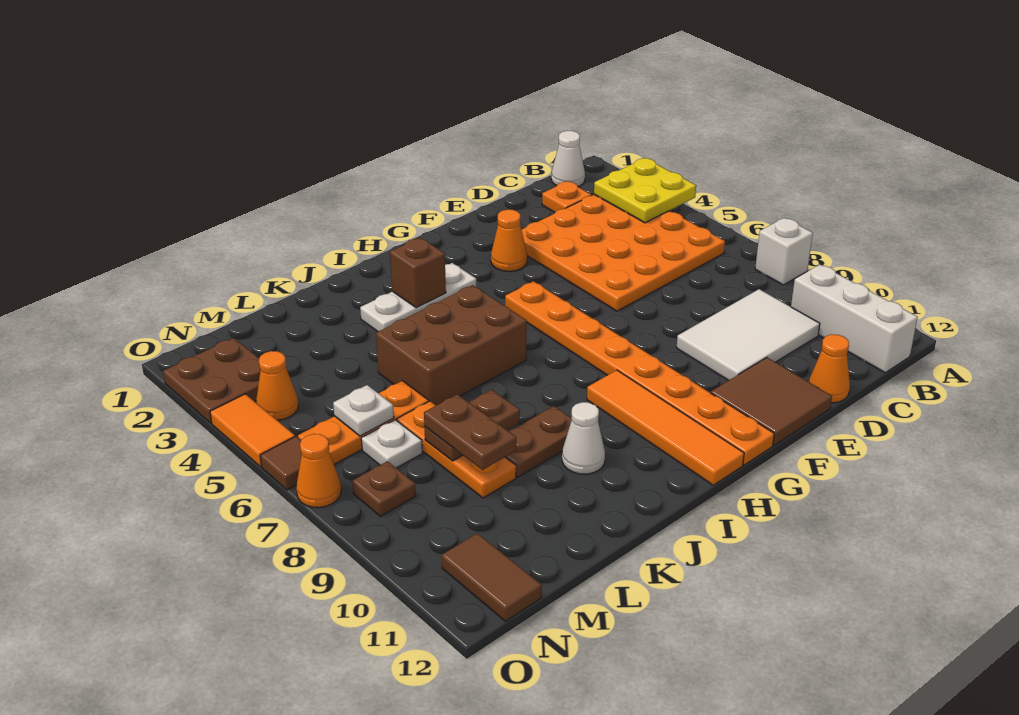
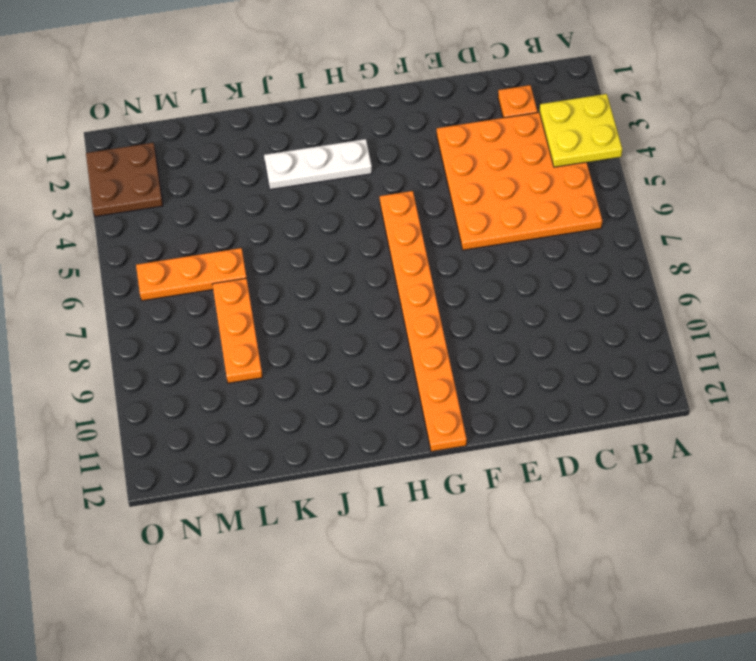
none -> white 1x1 brick [755,218,813,285]
none -> white 1x1 cone [551,131,585,187]
none -> white 1x3 brick [791,265,918,373]
none -> white 2x3 tile [677,289,820,381]

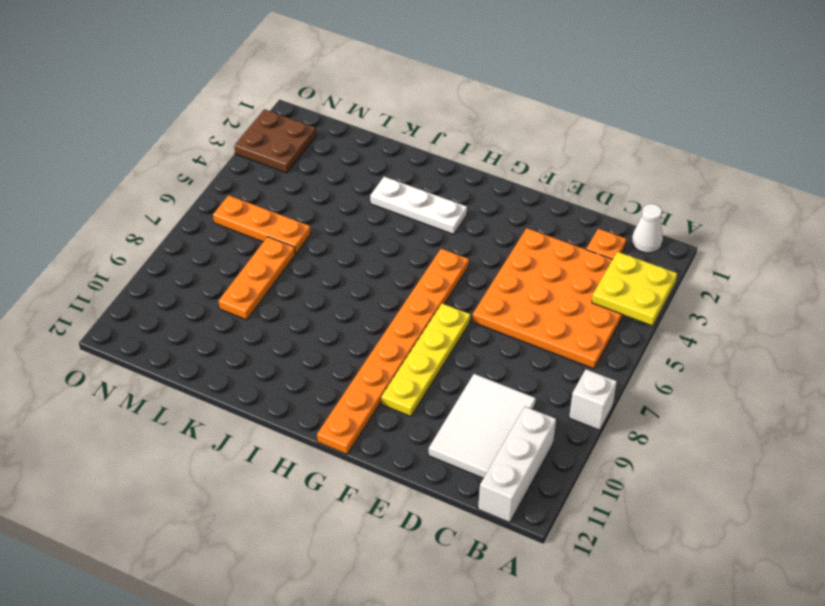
white 2x3 tile [429,374,536,478] -> white 2x3 tile turned to [677,289,820,381]
yellow 1x4 plate [381,303,470,416] -> none
none -> orange 1x1 cone [809,334,850,403]
none -> brown 2x2 tile [711,358,832,445]
none -> orange 1x1 cone [491,210,527,271]
none -> orange 1x4 tile [587,370,744,485]

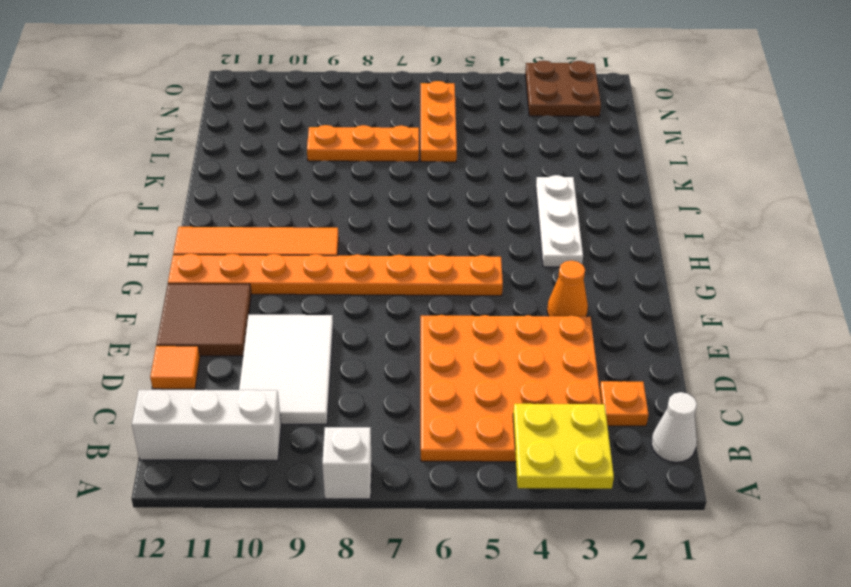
orange 1x1 tile [150,346,200,389] -> orange 1x1 cone [809,334,850,403]
none -> brown 2x3 brick [376,285,527,405]
none -> brown 1x2 plate [506,406,571,477]
none -> white 1x1 cone [562,402,605,474]
none -> white 1x1 plate [361,420,423,468]

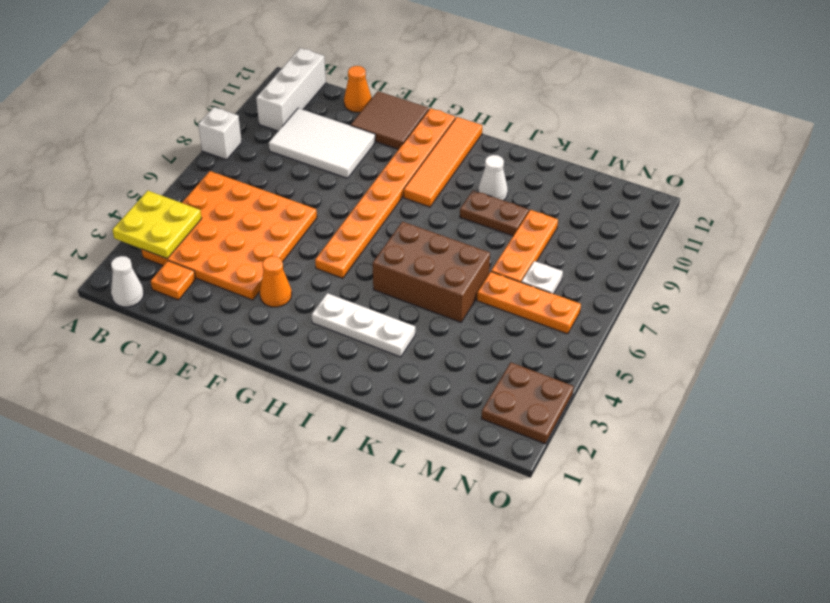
none -> orange 1x1 cone [256,351,298,420]
none -> brown 1x1 plate [352,461,416,517]
none -> brown 1x2 tile [442,533,542,621]
none -> orange 1x2 tile [210,394,295,467]

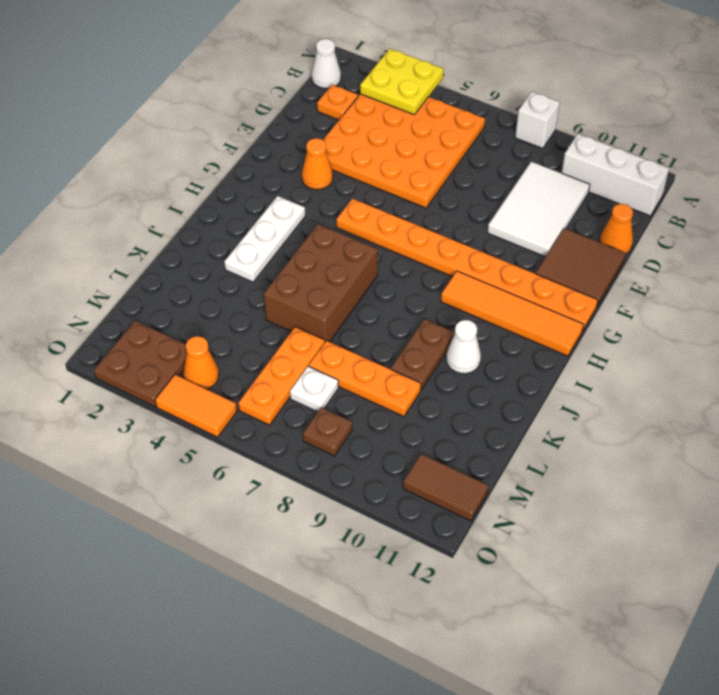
none -> brown 1x1 tile [260,436,302,490]
none -> orange 1x1 cone [296,434,341,508]
none -> brown 1x1 brick [390,238,446,308]
none -> brown 1x2 plate [424,390,520,461]

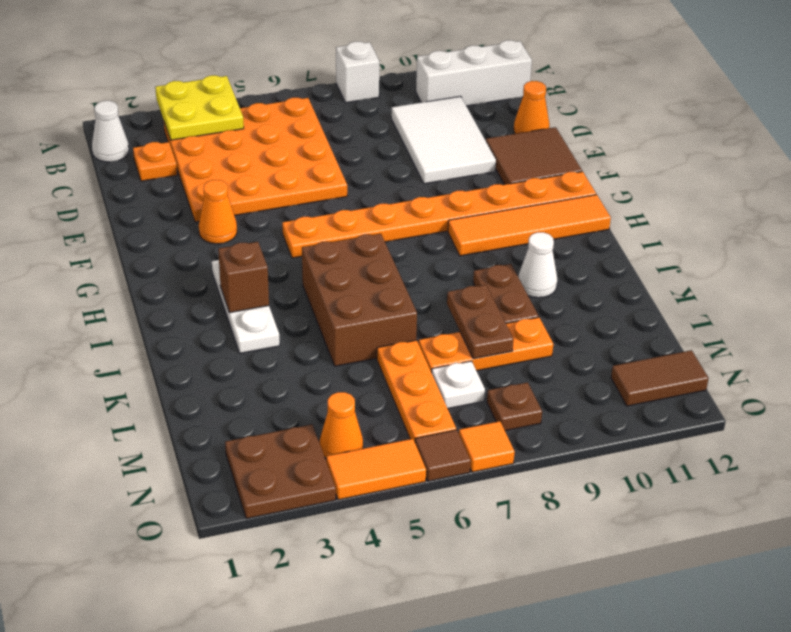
orange 1x1 tile [459,421,515,472] -> orange 1x1 cone [296,434,341,508]
none -> white 1x1 plate [333,385,394,436]
none -> brown 1x2 plate [424,394,516,470]

